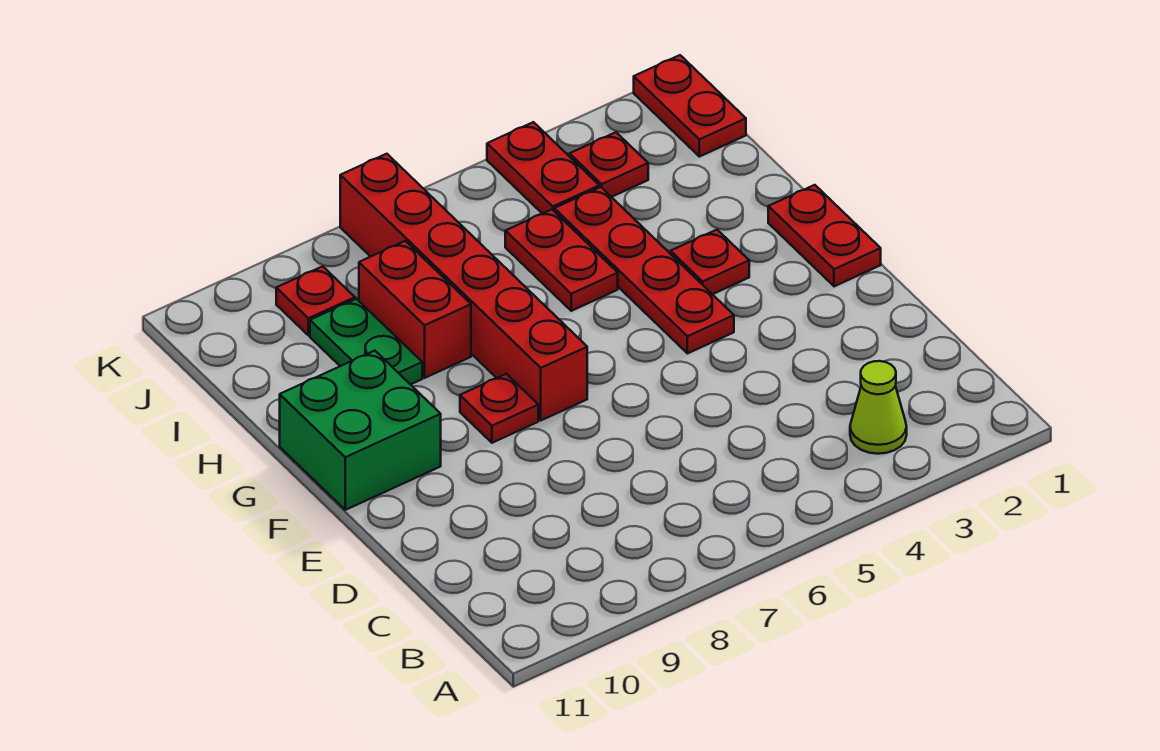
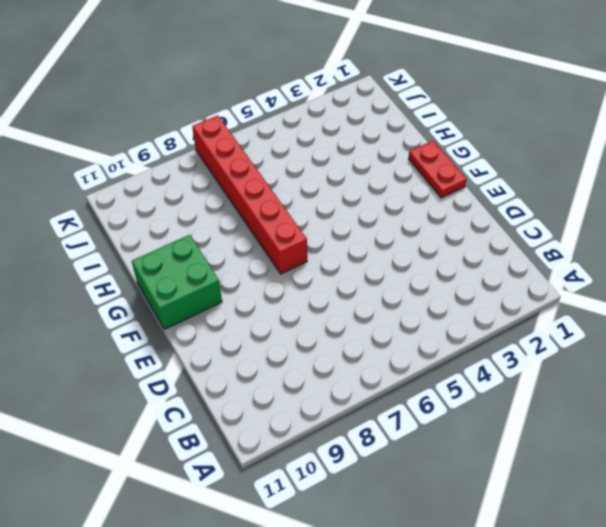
none -> lime 1x1 cone [850,361,907,454]
none -> red 1x4 plate [554,187,734,353]
none -> red 1x1 plate [460,374,538,443]

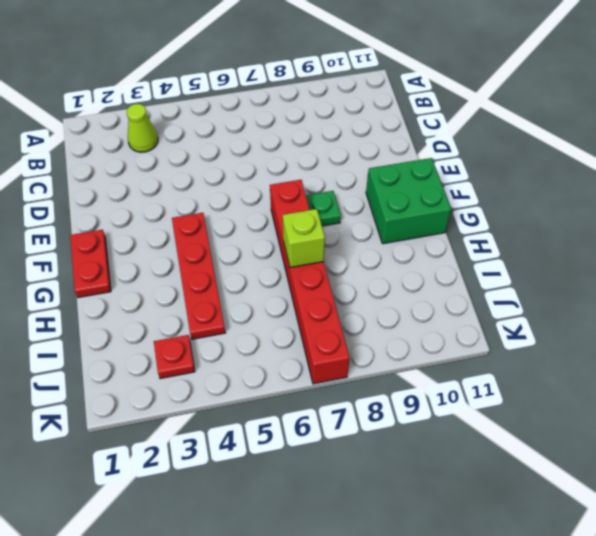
green 1x1 plate [306,191,341,226] -> red 1x1 plate [460,374,538,443]
lime 1x1 brick [283,209,325,268] -> none
none -> red 1x1 plate [671,230,749,294]
none -> red 1x2 plate [505,209,618,311]
none -> red 1x2 brick [359,241,471,378]

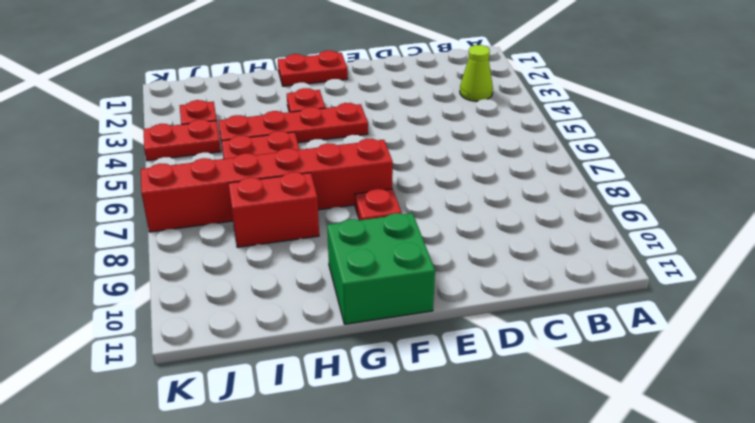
none -> green 1x2 plate [310,299,422,385]
none -> red 1x2 plate [634,55,746,157]
none -> red 1x1 plate [276,266,355,335]

